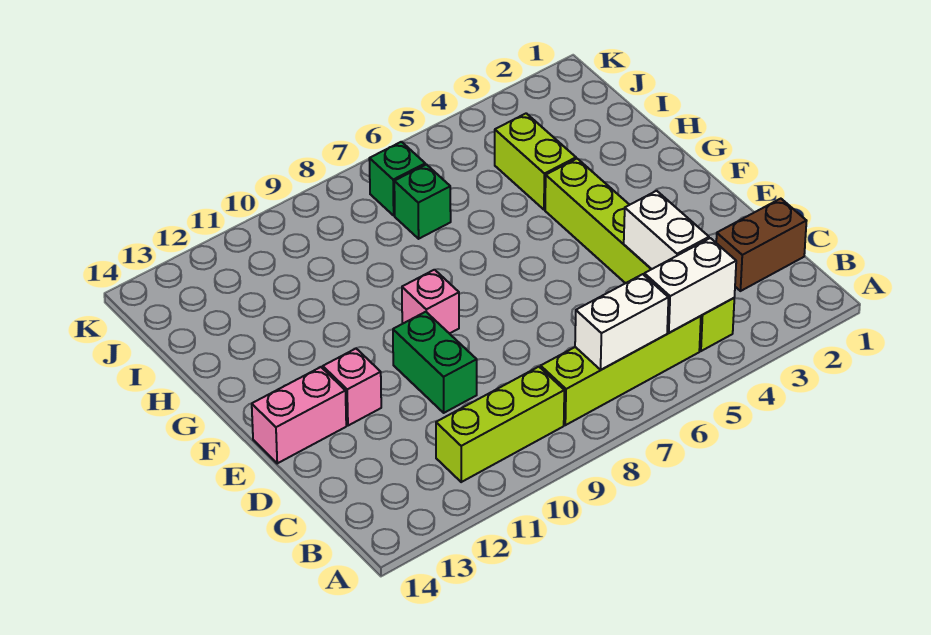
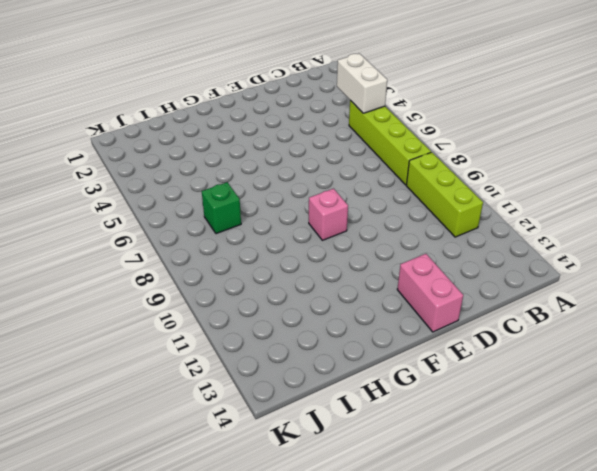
none -> lime 1x6 brick [545,159,734,351]
none -> brown 1x2 brick [716,199,806,291]
none -> green 1x2 brick [393,312,477,413]

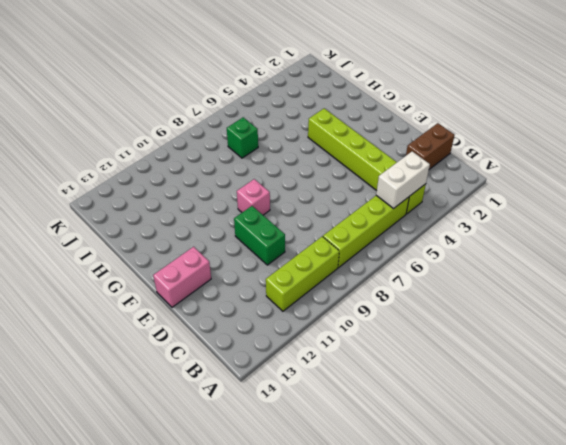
none -> pink 1x1 brick [323,349,381,426]
none -> lime 1x2 brick [495,113,576,210]
none -> green 1x1 brick [369,142,425,215]

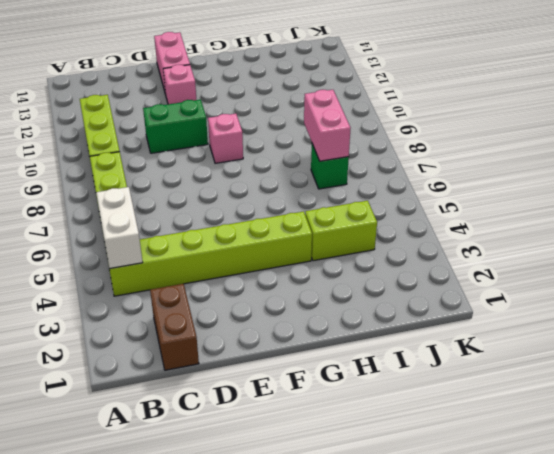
pink 1x2 brick [304,90,351,161] -> none
none -> green 1x1 brick [369,142,425,215]
none -> white 1x2 brick [575,274,669,370]
none -> white 1x2 brick [624,191,709,269]

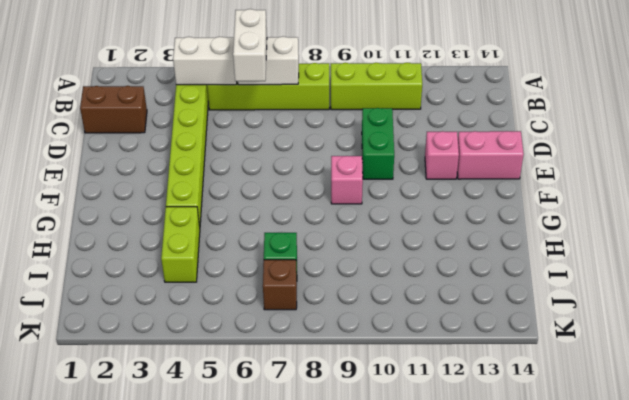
white 1x2 brick [233,9,267,82] -> white 1x2 brick moved to [624,191,709,269]
brown 1x1 brick [263,260,297,310] -> green 1x1 brick [369,142,425,215]

